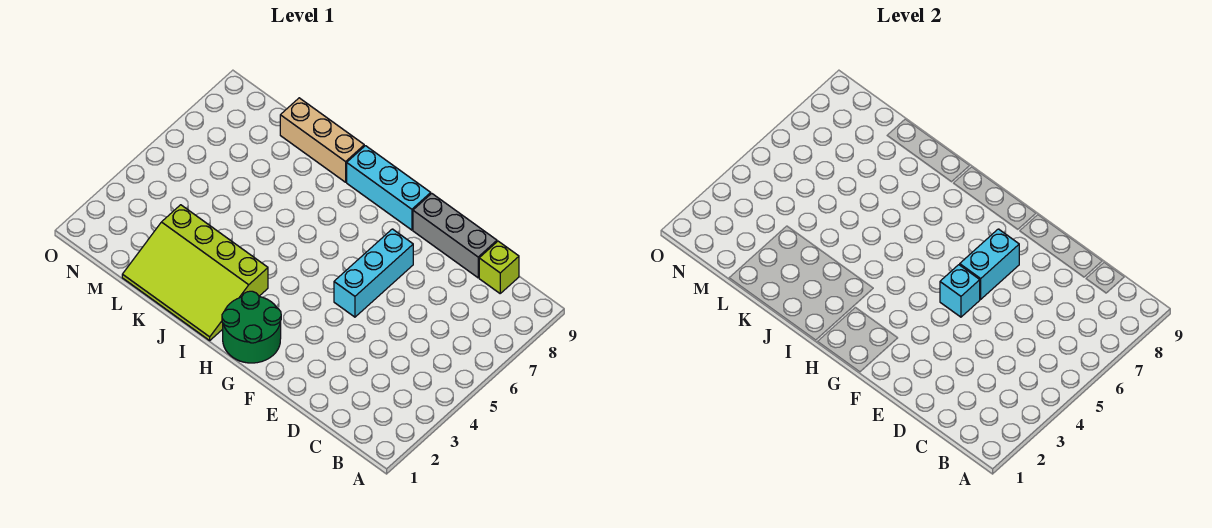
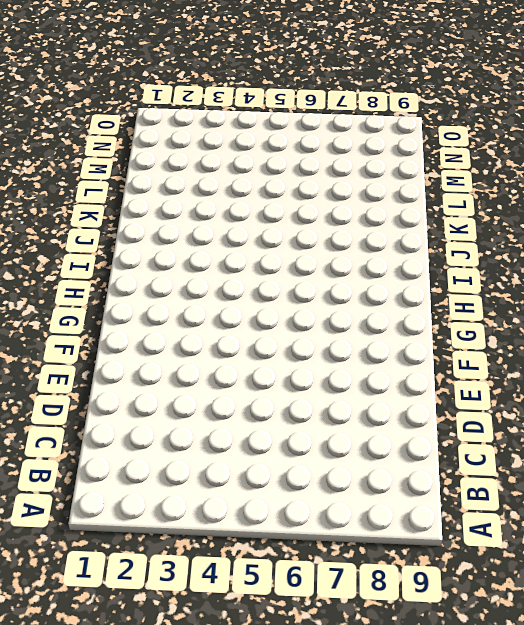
none -> lime 1x1 brick [479,241,519,293]
none -> grey 1x3 brick [413,193,497,278]

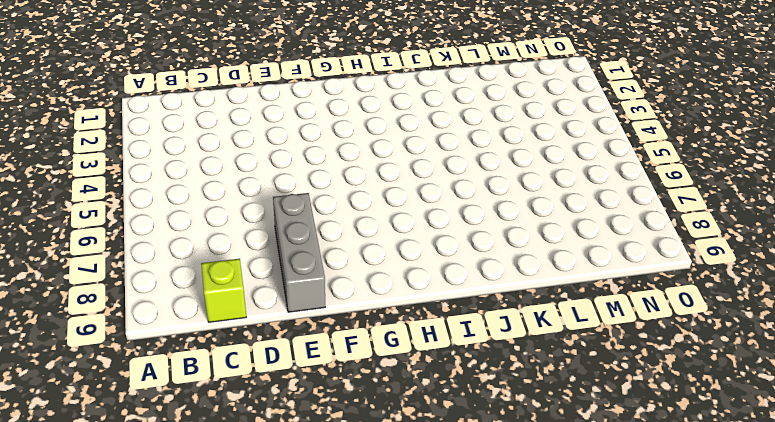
grey 1x3 brick [273,193,325,312] -> grey 1x3 brick turned to [413,193,497,278]
none -> cyan 1x3 brick [334,229,413,317]
none -> green 2x2 round brick [222,291,281,363]

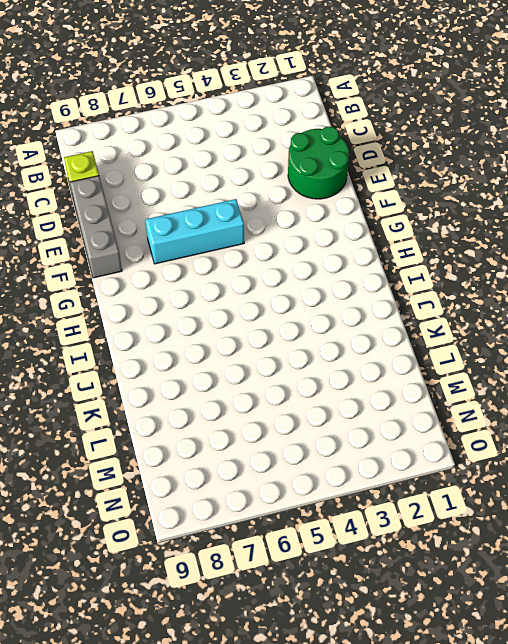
green 2x2 round brick [288,127,349,199] -> green 2x2 round brick moved to [222,291,281,363]
none -> cyan 1x3 brick [347,146,431,230]
none -> lime 3x4 slope [122,205,268,340]

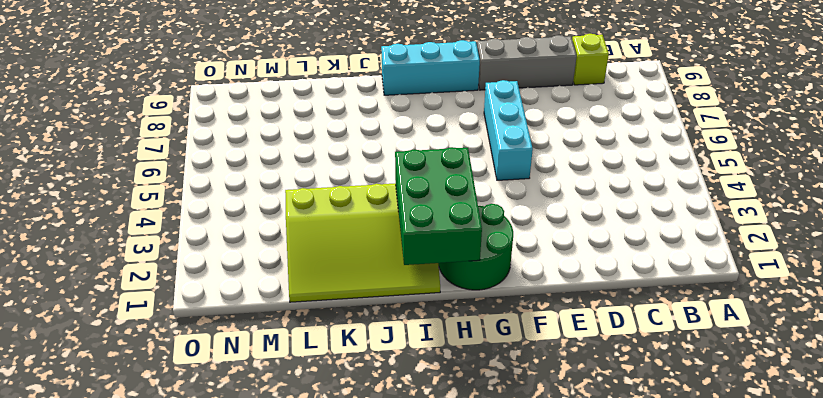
green 2x3 brick [395,147,482,265] -> none
none -> tan 1x3 brick [280,98,364,182]
none -> cyan 1x1 brick [940,265,980,317]

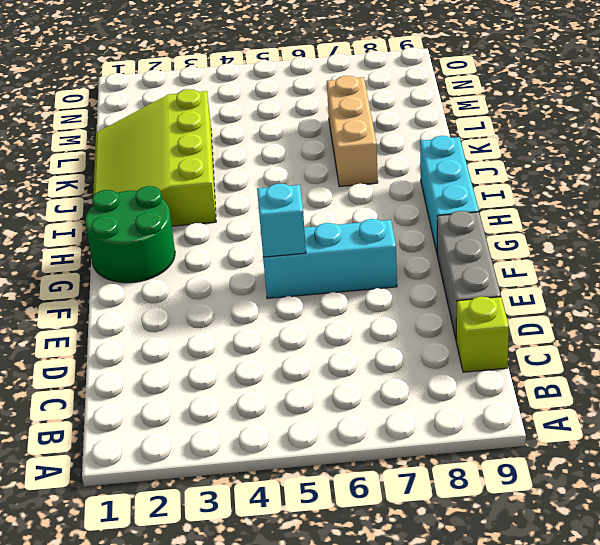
tan 1x3 brick [327,76,378,187] -> tan 1x3 brick moved to [280,98,364,182]
none -> cyan 1x2 brick [960,229,1019,299]

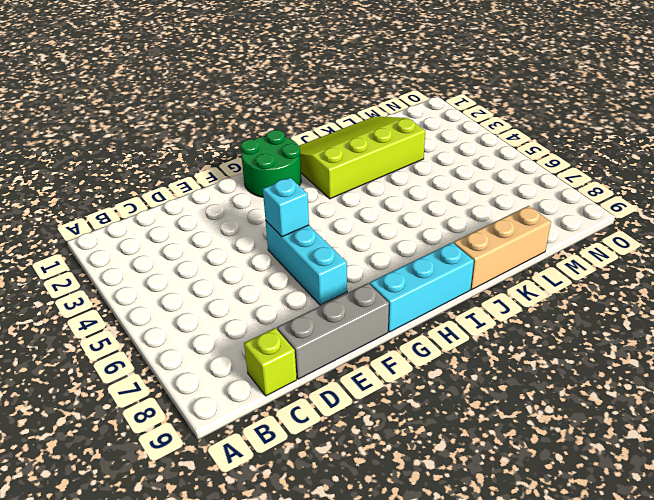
none -> cyan 1x2 brick [960,229,1019,299]

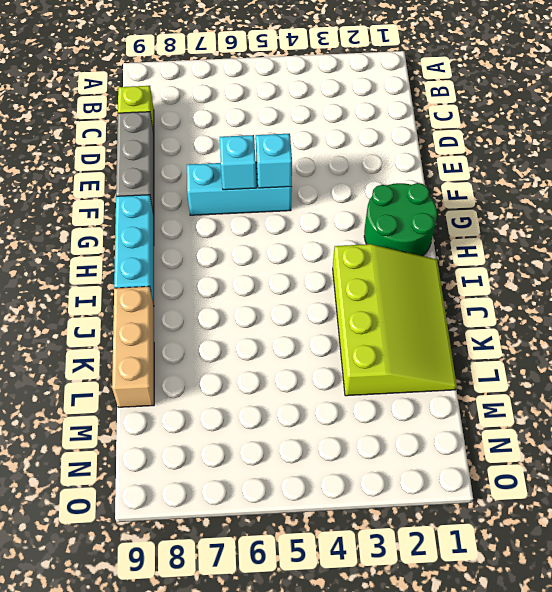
cyan 1x1 brick [220,135,256,190] -> cyan 1x2 brick [960,229,1019,299]

